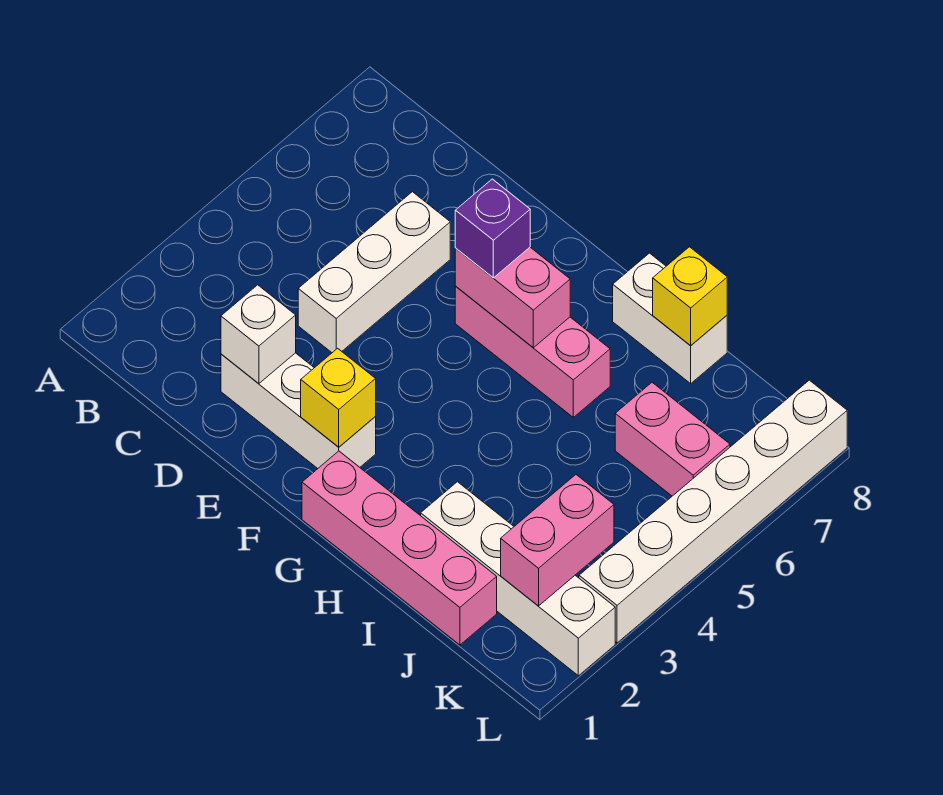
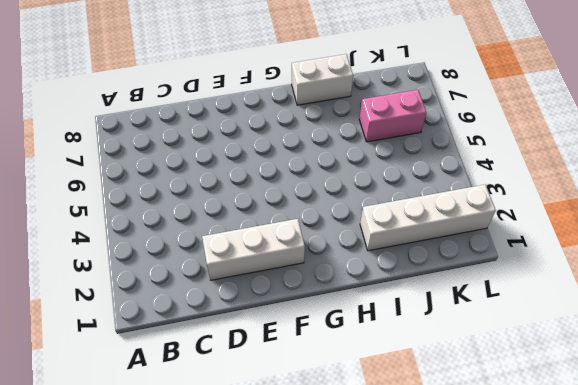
none -> white 1x3 brick [298,192,450,353]
none -> pink 1x3 brick [455,287,610,417]
none -> pink 1x4 brick [302,451,497,645]

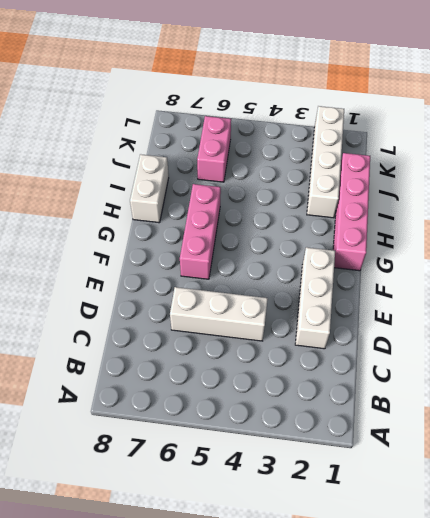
none -> white 1x6 brick [579,380,847,643]
none -> white 1x1 brick [221,285,296,384]
none -> yellow 1x1 brick [301,348,376,447]

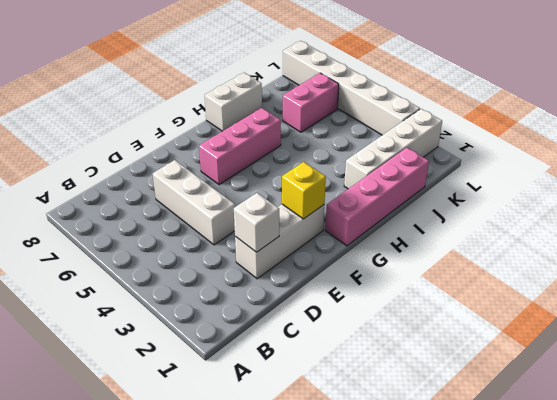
none -> pink 1x2 brick [455,247,570,348]
none -> yellow 1x1 brick [653,247,727,346]
none -> pink 1x2 brick [501,475,614,606]

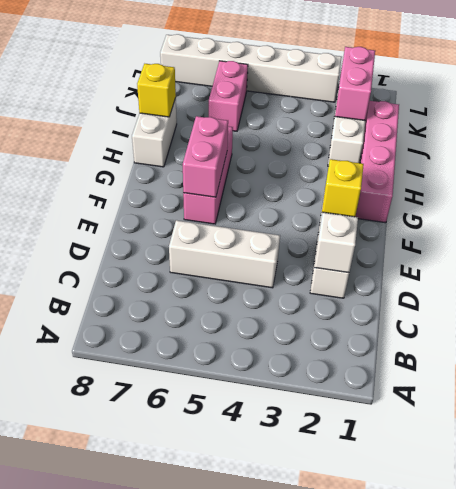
pink 1x2 brick [335,47,375,121] -> pink 1x2 brick turned to [501,475,614,606]
none -> purple 1x1 brick [455,179,530,278]

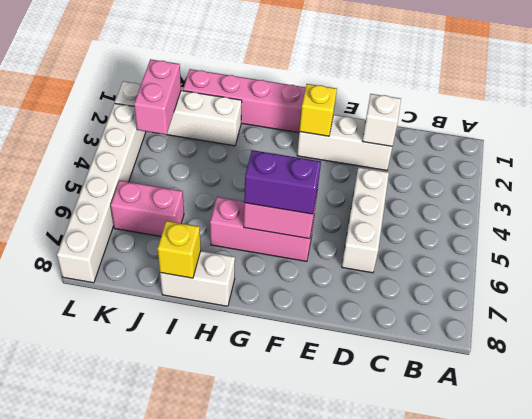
purple 1x2 brick [244,150,321,214] -> purple 1x1 brick [455,179,530,278]

